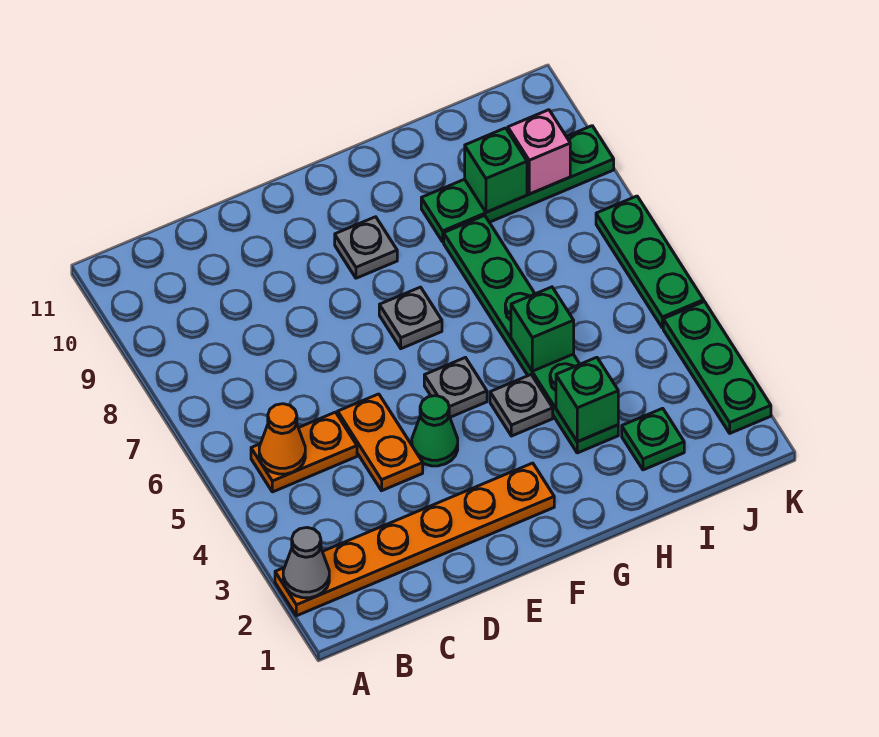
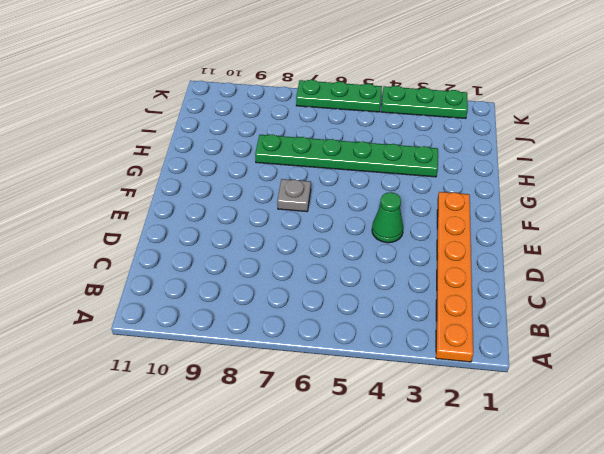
none -> orange 1x2 plate [251,412,357,492]
none -> orange 1x2 plate [338,394,423,491]
none -> grey 1x1 plate [424,358,487,417]

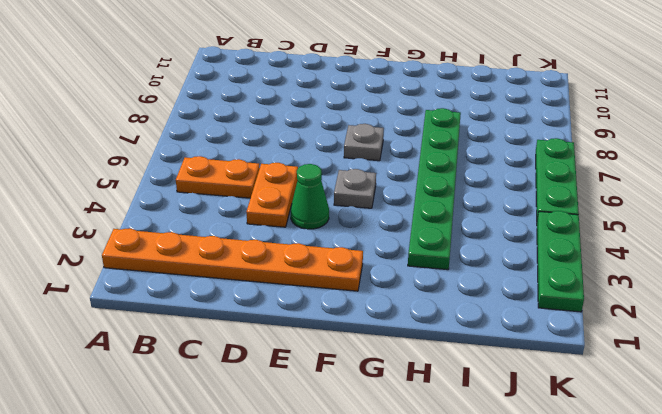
none -> grey 1x1 plate [335,217,397,278]
none -> grey 1x1 plate [490,375,553,436]
none -> green 1x4 plate [421,126,614,242]

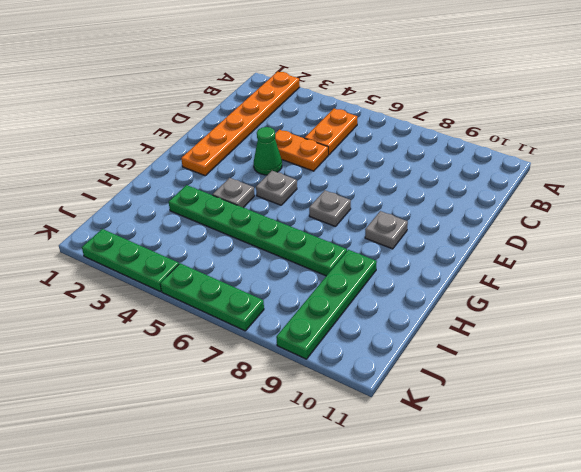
none -> green 1x1 plate [622,408,684,470]
none -> grey 1x1 cone [283,528,329,598]
none -> orange 1x1 cone [259,404,305,474]

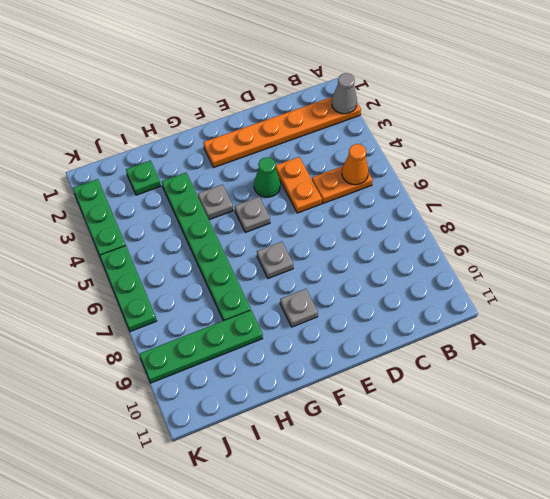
none -> green 1x1 brick [556,357,618,442]
none -> green 1x1 brick [511,287,574,371]
none -> green 1x1 brick [465,128,527,212]

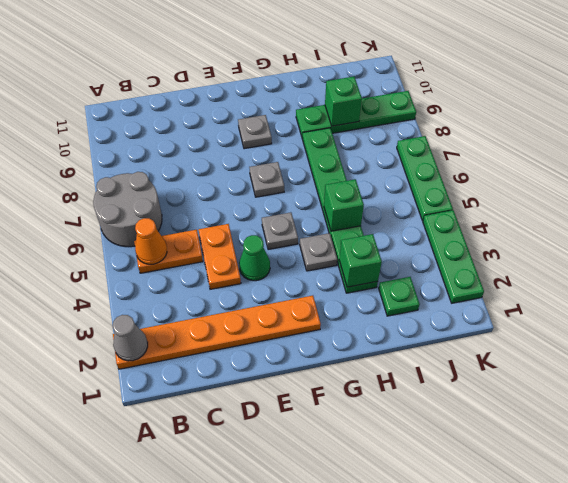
grey 2x2 round brick [93,172,162,247] -> none
none -> pink 1x1 brick [508,110,570,194]

